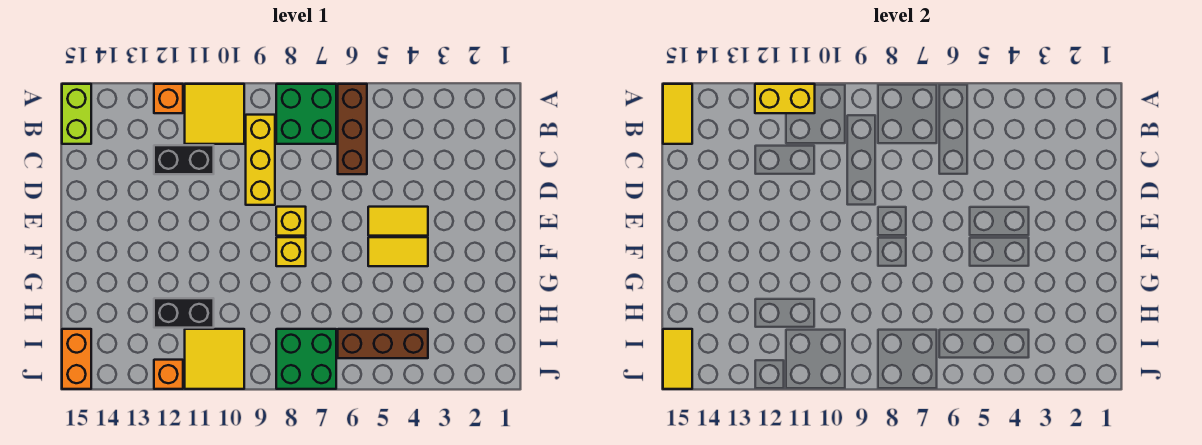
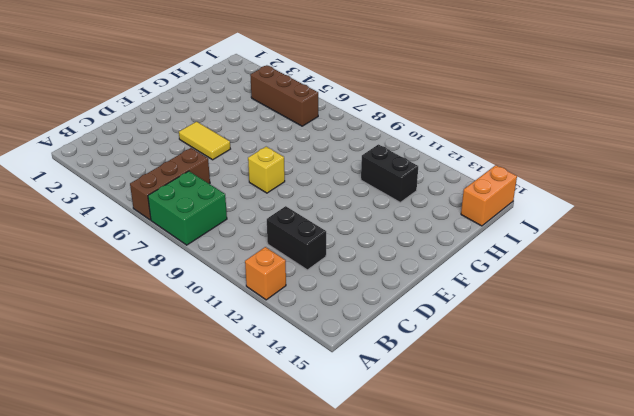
none -> yellow 2x2 tile [185,84,244,144]
none -> lime 1x2 brick [62,84,91,144]
none -> yellow 1x3 brick [246,115,275,205]

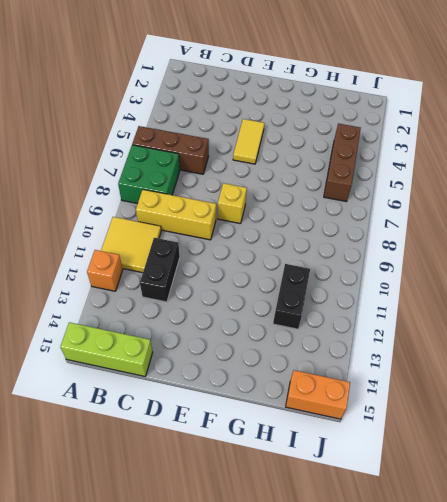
lime 1x3 brick [60,322,153,377] -> lime 1x2 brick [62,84,91,144]
none -> yellow 1x2 tile [368,237,428,266]
none -> yellow 1x1 brick [276,237,306,266]
none -> green 2x2 brick [276,329,336,389]

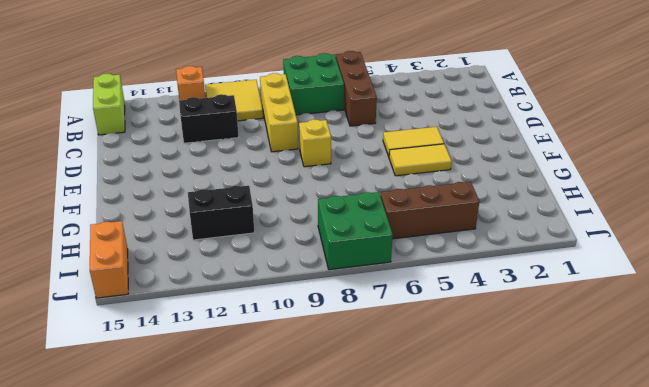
none -> yellow 1x1 brick [276,237,306,266]
none -> yellow 2x2 tile [185,329,244,389]
none -> orange 1x1 brick [154,360,183,389]

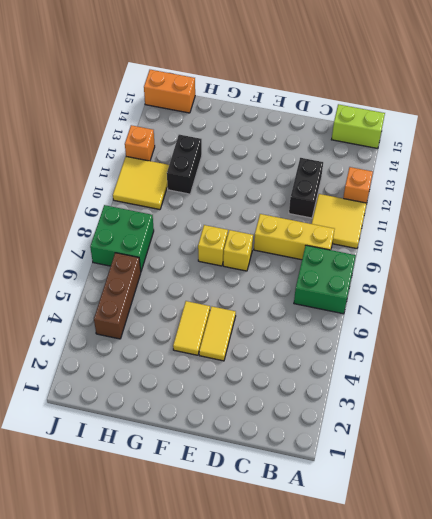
none -> brown 1x3 brick [338,84,367,174]
none -> yellow 1x2 brick [755,84,815,113]
none -> yellow 1x2 tile [663,84,692,144]

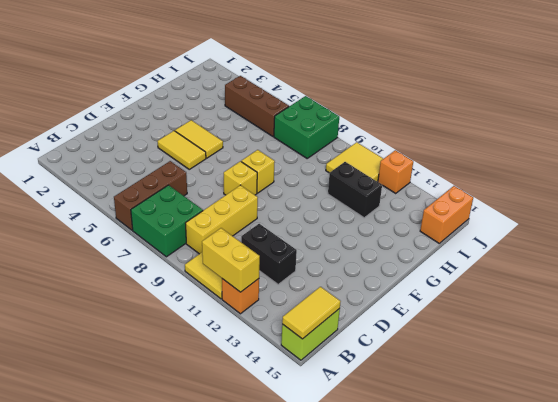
none -> yellow 1x2 tile [663,329,692,389]

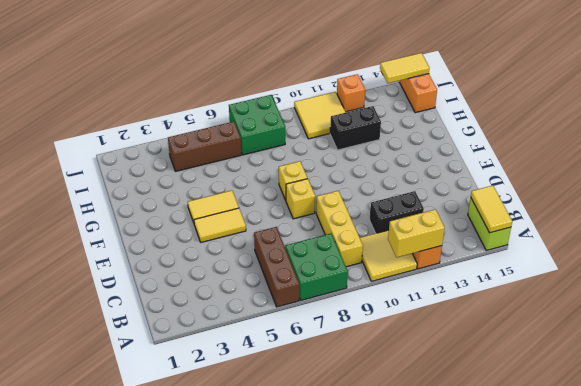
yellow 1x2 tile [380,53,429,83] -> yellow 1x2 tile turned to [663,329,692,389]

